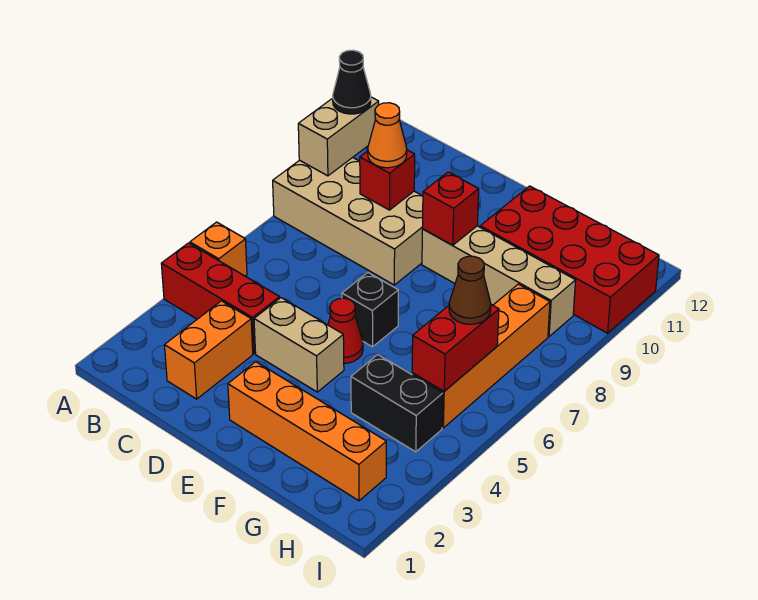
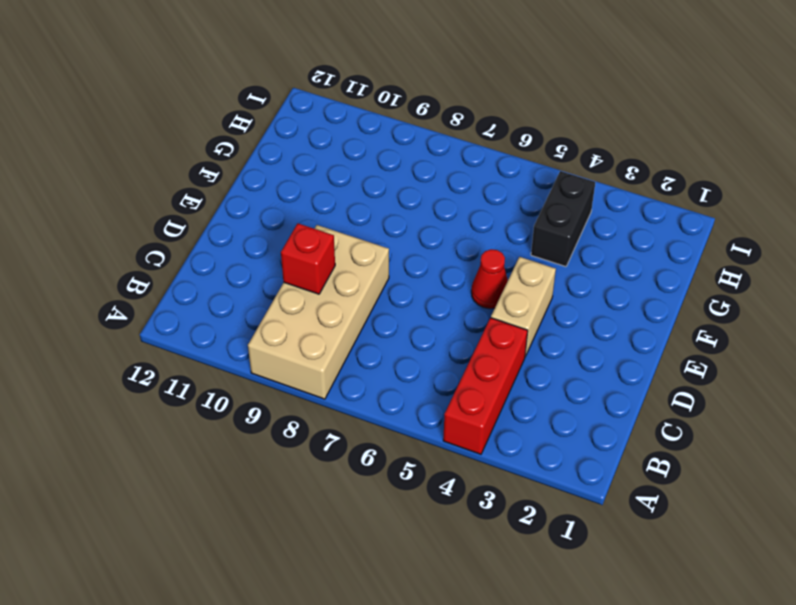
none -> orange 1x1 brick [190,222,247,276]
none -> orange 1x2 brick [164,301,253,399]
none -> orange 1x4 brick [228,362,386,501]

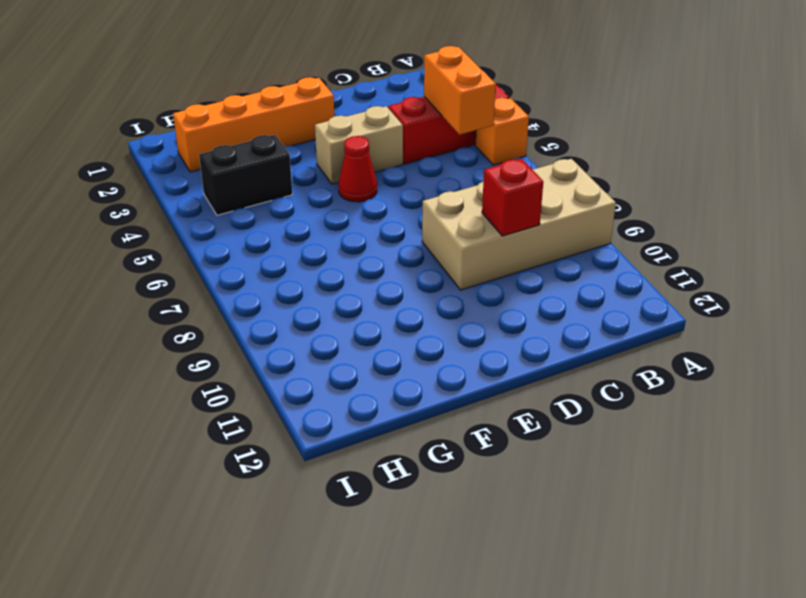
orange 1x2 brick [424,46,496,135] -> orange 1x2 brick moved to [164,301,253,399]
none -> black 1x1 brick [342,273,398,347]
none -> tan 1x4 brick [422,226,576,336]
none -> red 2x4 brick [480,186,659,333]

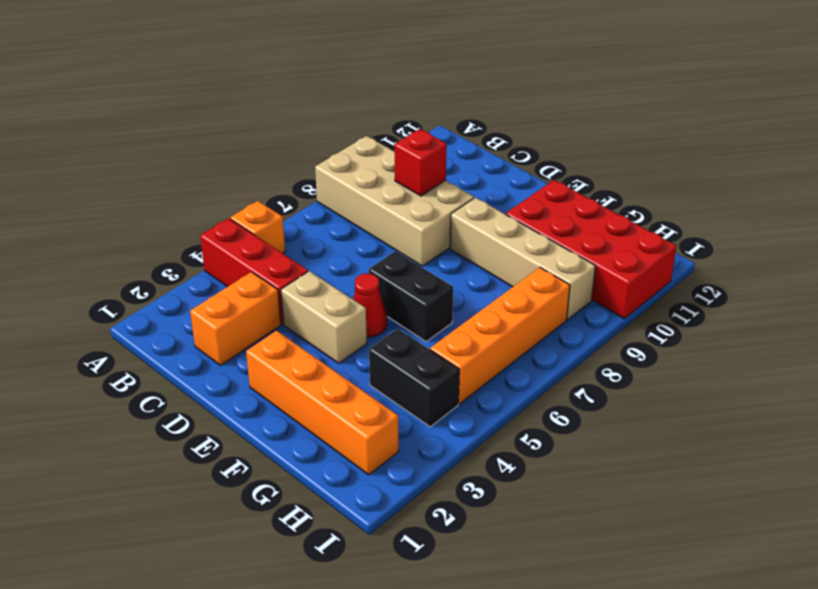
black 1x2 brick [368,251,453,342] -> black 1x1 brick [342,273,398,347]
none -> tan 1x2 brick [298,97,379,176]
none -> red 1x1 brick [422,172,479,245]
none -> red 1x2 brick [412,305,499,391]

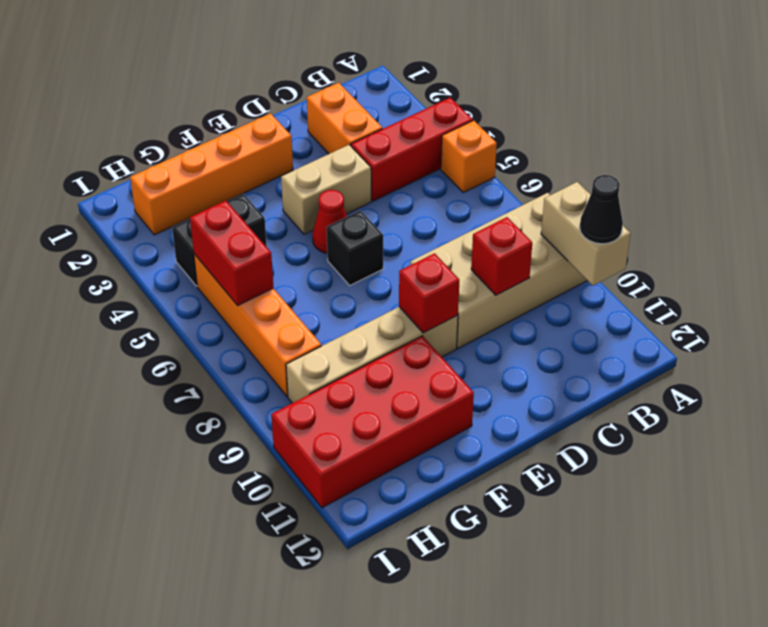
none -> orange 1x1 cone [368,103,407,168]
none -> brown 1x1 cone [449,256,491,324]

